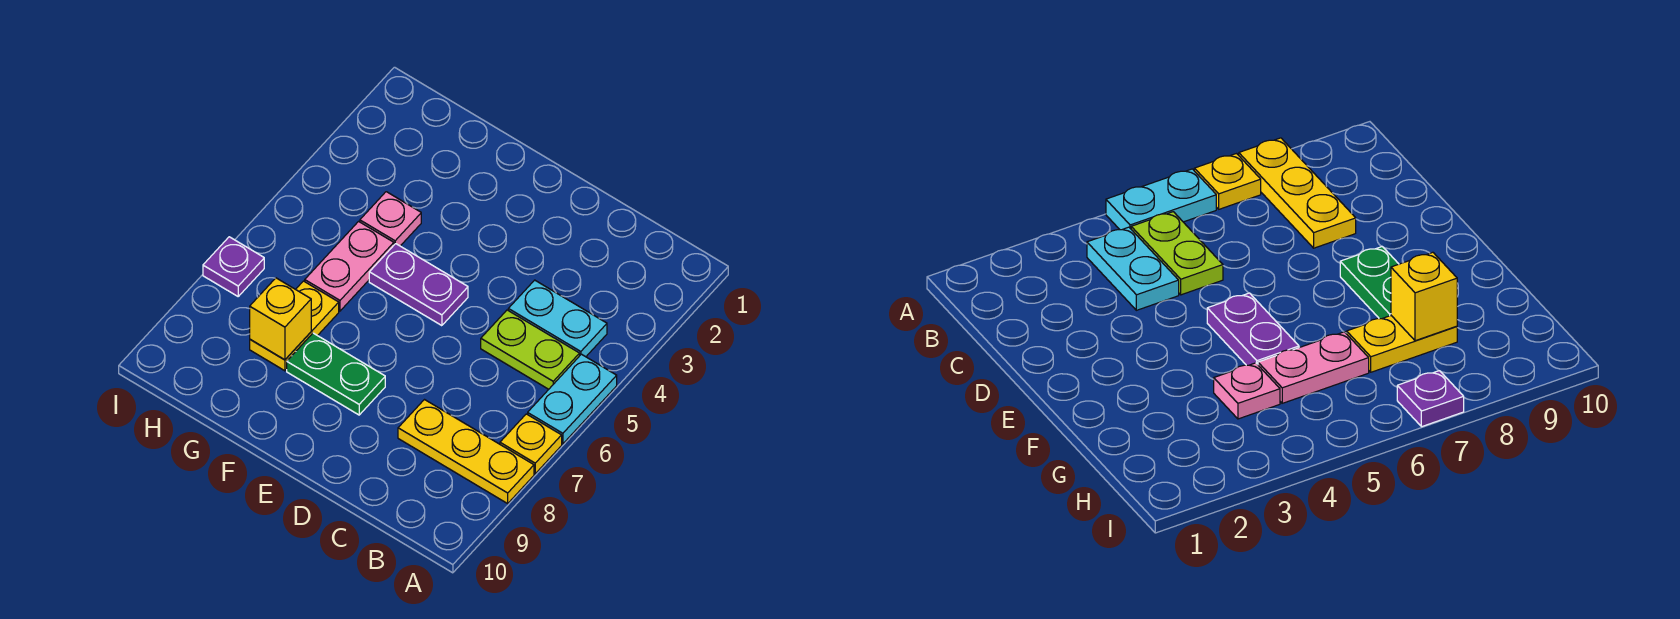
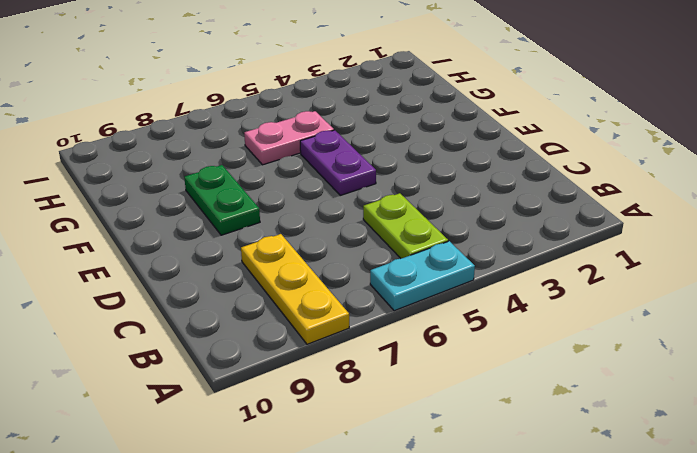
none -> yellow 1x1 plate [500,414,562,474]
none -> cyan 1x2 plate [508,280,607,357]
none -> pink 1x1 plate [360,192,421,246]

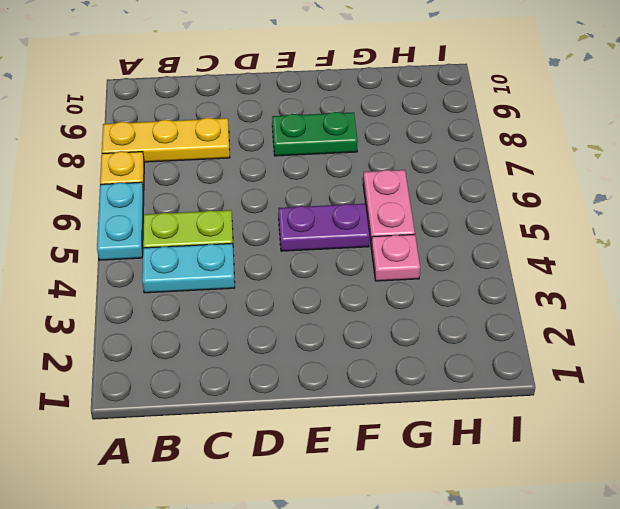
none -> yellow 1x2 plate [250,281,339,371]
none -> purple 1x1 plate [203,237,264,296]
none -> yellow 1x1 brick [250,278,311,360]

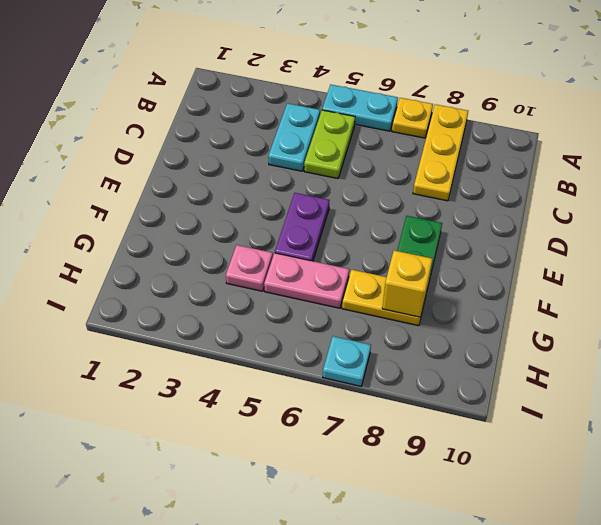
cyan 1x1 plate [323,336,371,386] -> purple 1x1 plate [203,237,264,296]

